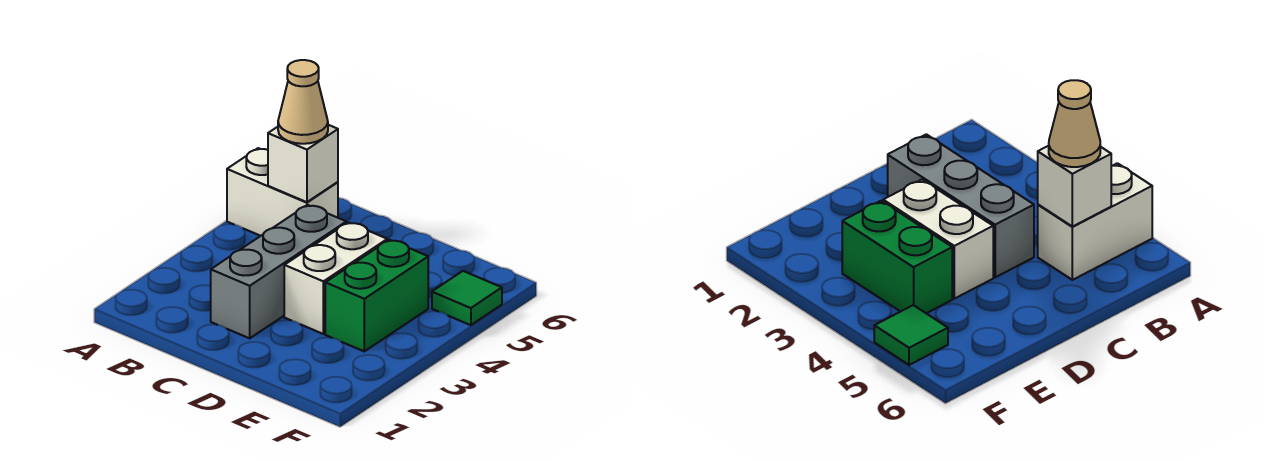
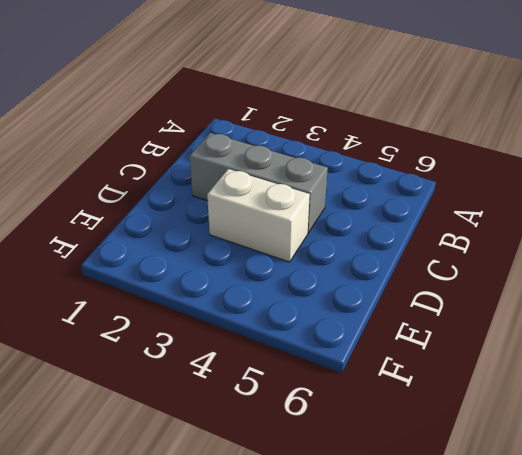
none -> white 1x2 brick [227,148,338,236]
none -> green 1x2 brick [325,240,428,351]

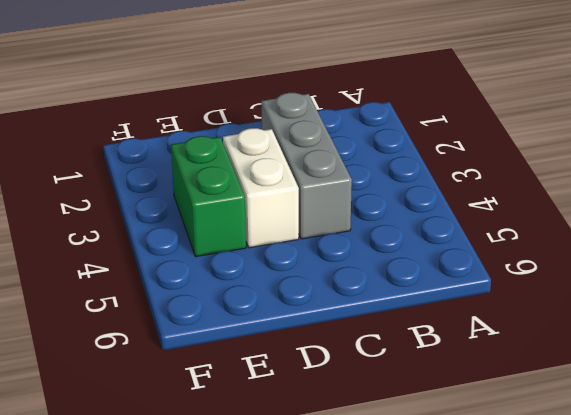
none -> white 1x2 brick [227,148,338,236]
none -> green 1x1 tile [432,271,502,325]

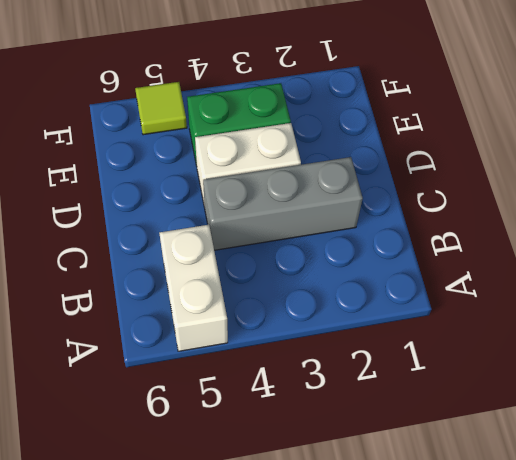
lime 1x1 tile [135,82,187,135] -> green 1x1 tile [432,271,502,325]
none -> white 1x1 brick [268,125,338,202]
none -> tan 1x1 cone [278,60,328,144]

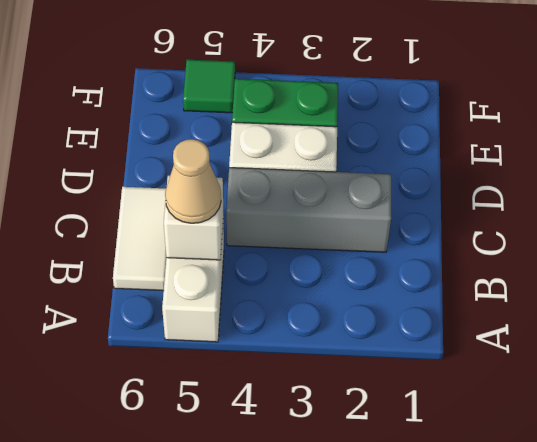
white 1x2 tile [113,187,166,291] -> none

